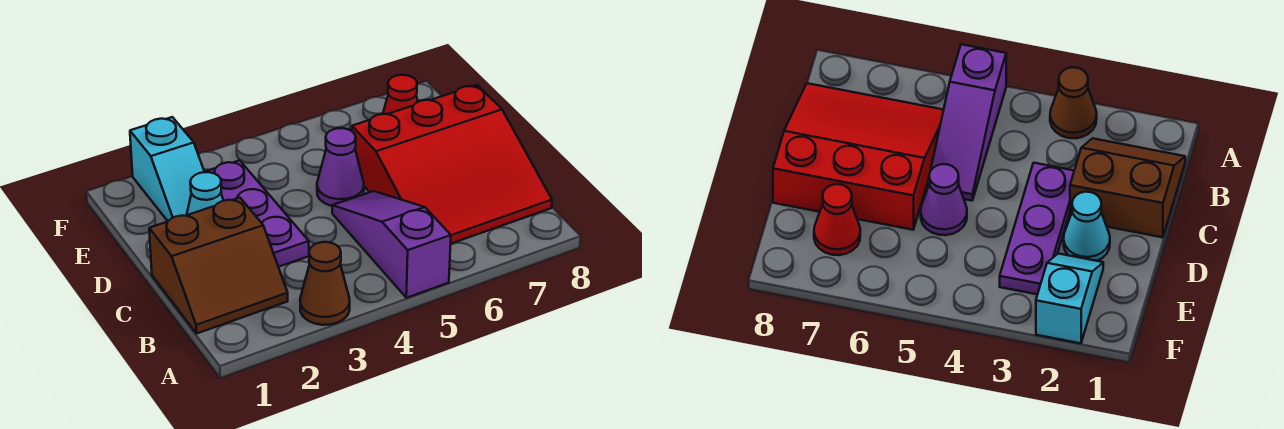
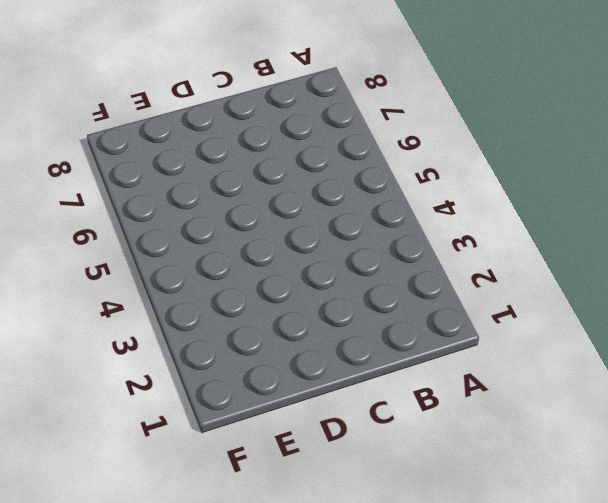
none -> brown 1x1 cone [300,242,350,325]
none -> purple 1x3 slope [332,191,451,298]

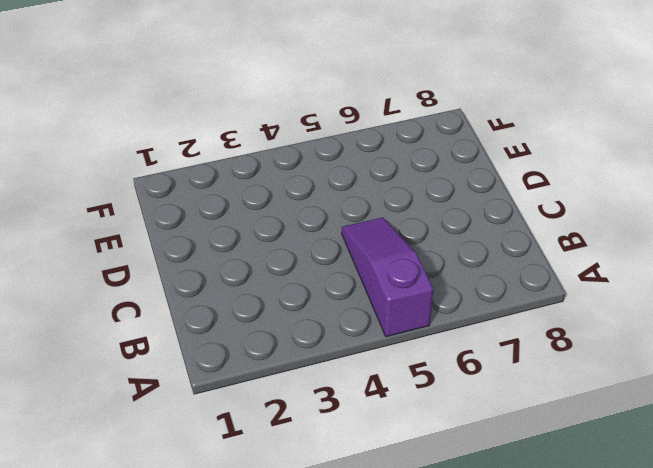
none -> brown 1x1 cone [300,242,350,325]
none -> brown 2x2 slope [149,198,288,333]

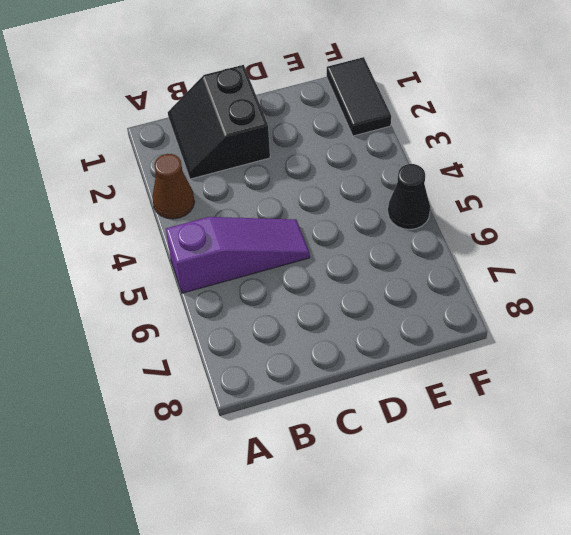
black 2x2 slope [168,65,270,179] -> brown 2x2 slope [149,198,288,333]
black 1x2 tile [327,57,391,136] -> cyan 1x2 slope [130,117,204,221]
black 1x1 cone [388,164,430,229] -> none
none -> red 3x3 slope [352,85,552,244]
none -> purple 1x3 plate [205,160,309,267]

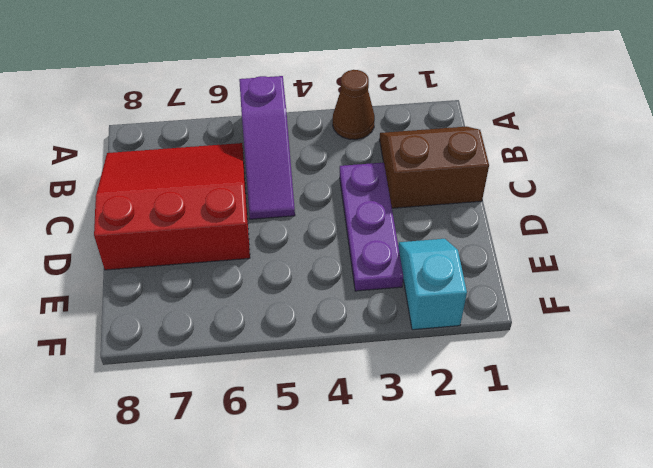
none -> cyan 1x1 cone [187,172,223,215]
none -> purple 1x1 cone [317,128,364,206]

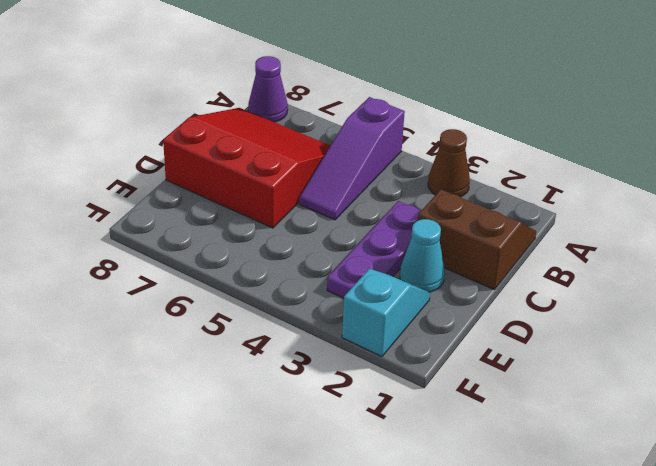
purple 1x1 cone [248,56,288,122] -> purple 1x1 cone moved to [317,128,364,206]
none -> red 1x1 cone [383,75,418,114]

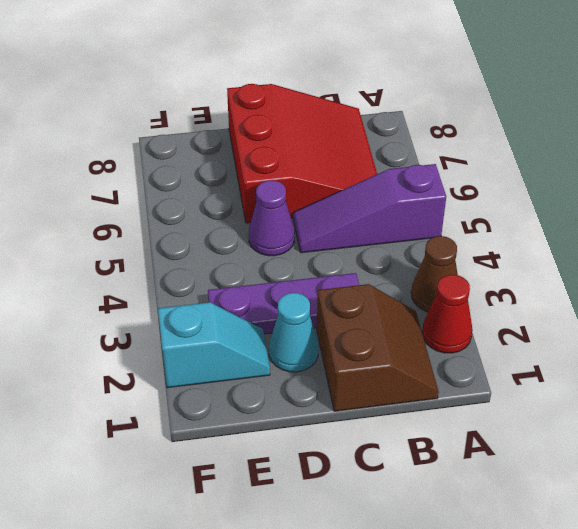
red 1x1 cone [422,275,473,353] -> red 1x1 cone moved to [383,75,418,114]

